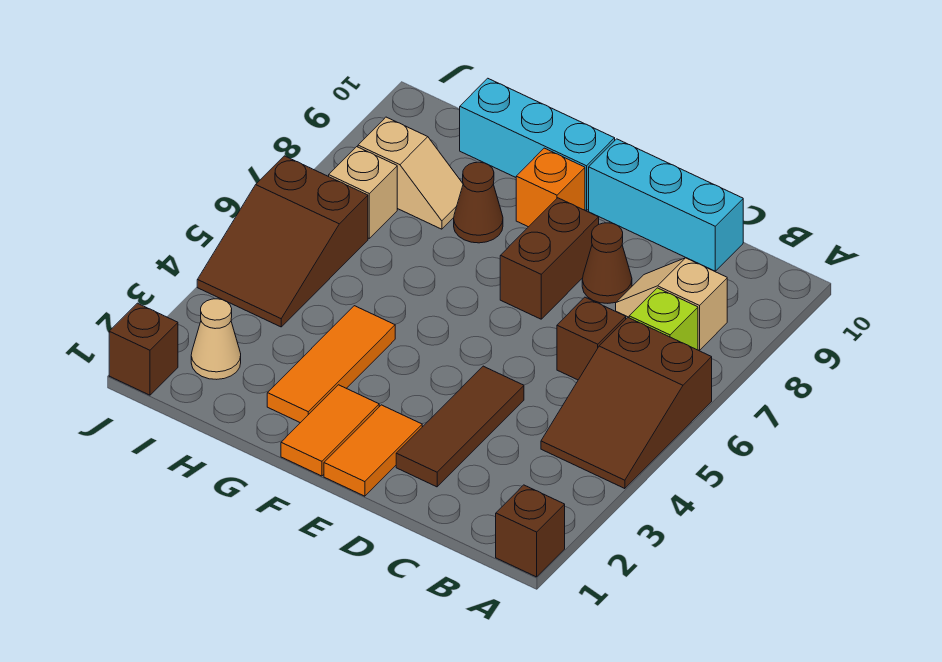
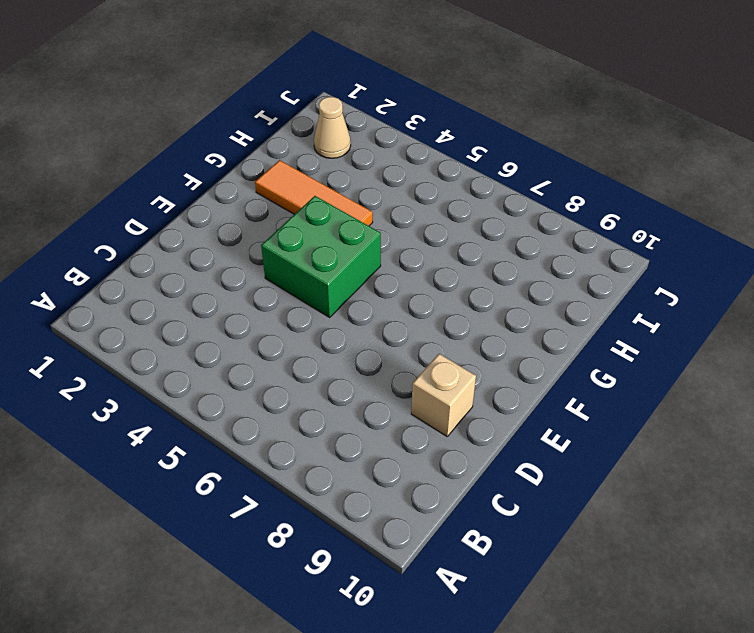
tan 1x1 brick [411,354,476,436] -> tan 1x1 brick moved to [329,147,397,238]
green 2x2 brick [261,196,381,317] -> none
none -> brown 1x1 brick [496,485,565,577]
none -> brown 2x3 slope [541,318,712,489]
none -> lime 1x1 brick [629,288,698,350]

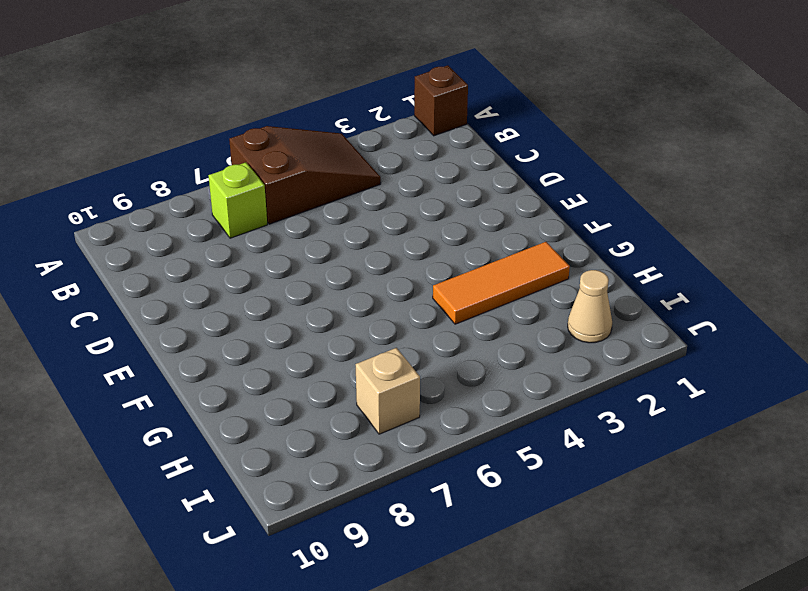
none -> tan 1x2 slope [616,258,727,350]
none -> brown 1x1 brick [557,297,626,380]
none -> cyan 1x3 brick [589,139,743,271]

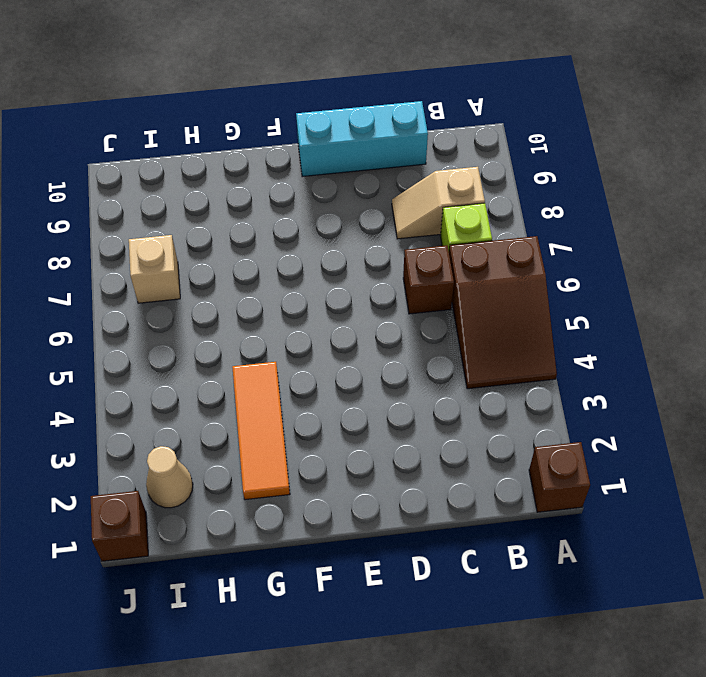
none -> brown 1x3 tile [396,366,524,487]
none -> brown 1x1 cone [582,223,632,303]
none -> orange 1x2 tile [324,405,422,496]

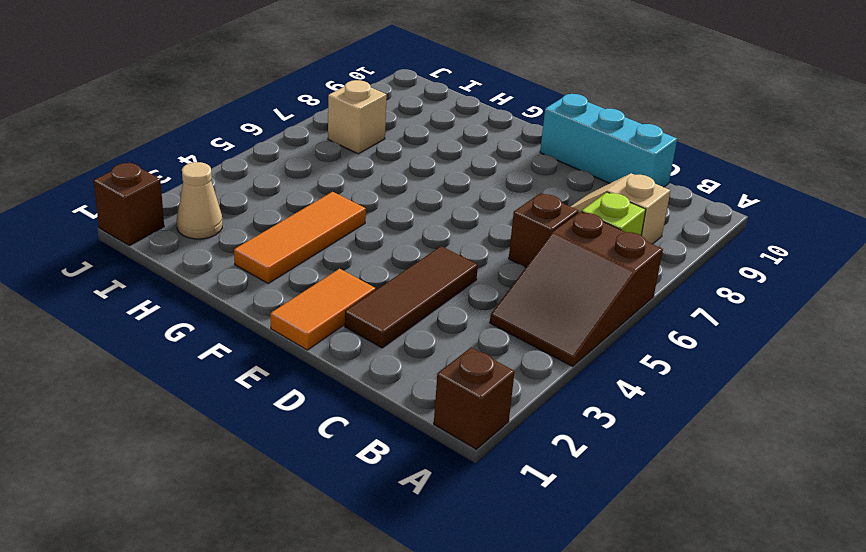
none -> brown 1x1 cone [582,223,632,303]
none -> brown 1x2 brick [500,198,599,319]
none -> orange 1x2 tile [281,385,379,476]

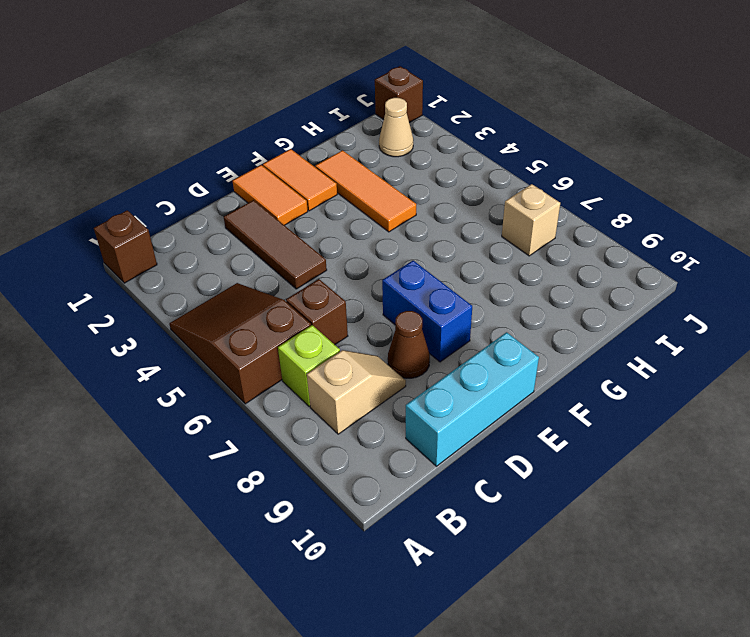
blue 1x2 brick [382,261,472,362] -> brown 1x2 brick [500,198,599,319]
none -> orange 1x1 brick [516,148,585,227]
none -> cyan 1x3 brick [460,78,615,211]
none -> brown 1x1 cone [454,162,503,243]

